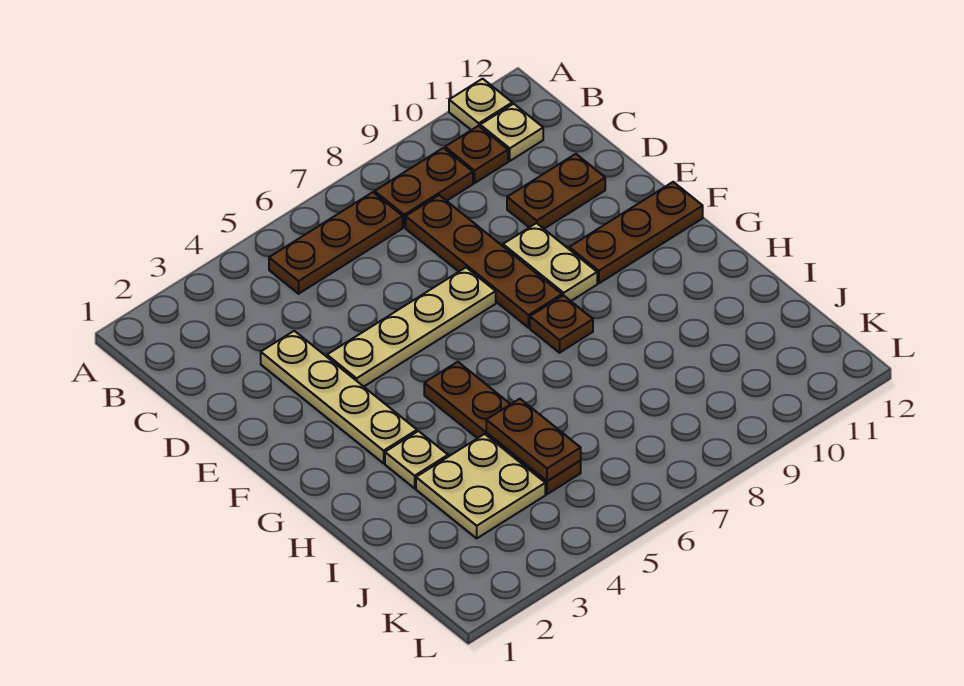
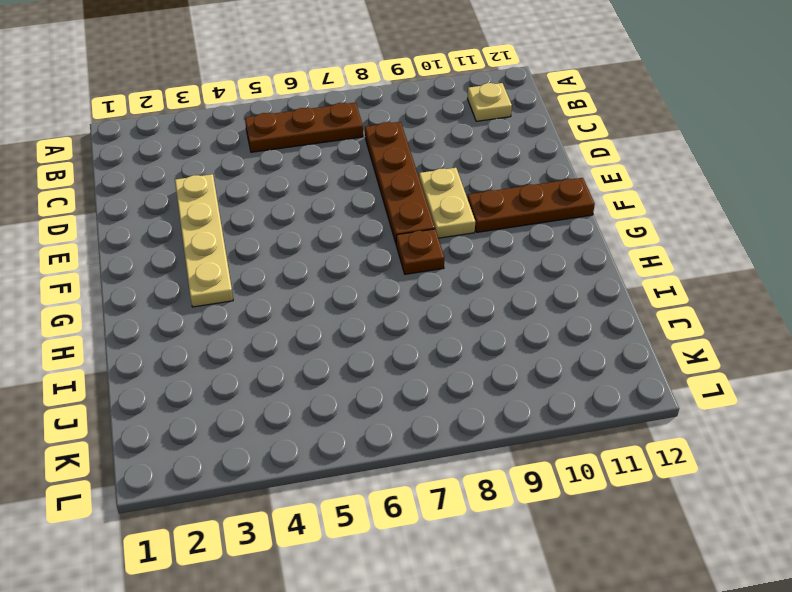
none -> tan 1x1 plate [449,79,512,130]
none -> brown 1x2 plate [375,148,473,227]
none -> brown 1x1 plate [445,126,508,183]

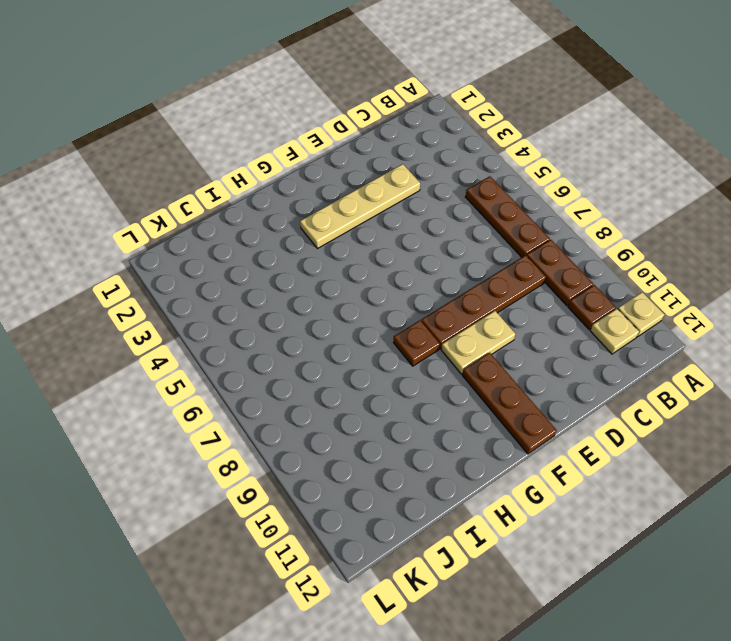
none -> brown 1x2 plate [507,154,605,229]
none -> tan 1x4 plate [327,268,496,387]
none -> brown 1x4 plate [424,362,581,494]

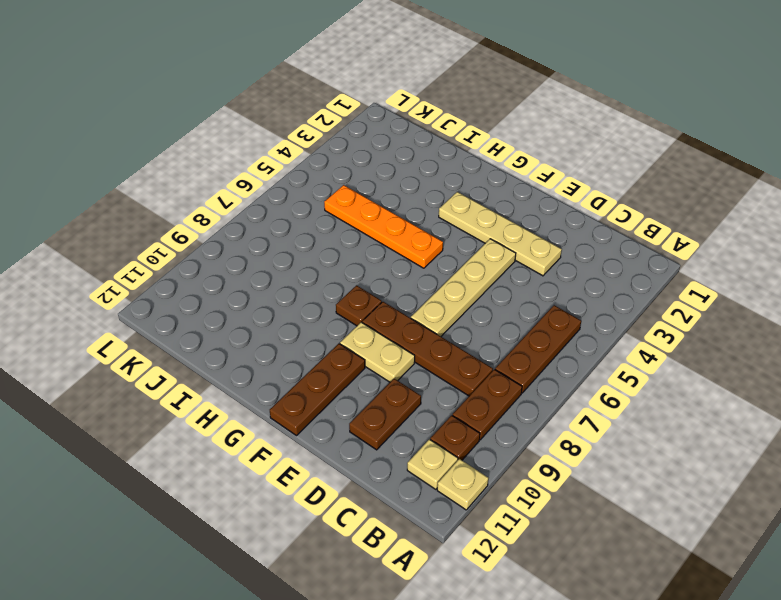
orange 1x4 plate [324,185,443,268] -> brown 1x4 plate [424,362,581,494]
none -> tan 1x1 plate [385,431,448,488]
none -> tan 2x2 plate [416,434,545,538]
none -> brown 1x2 plate [486,399,581,481]

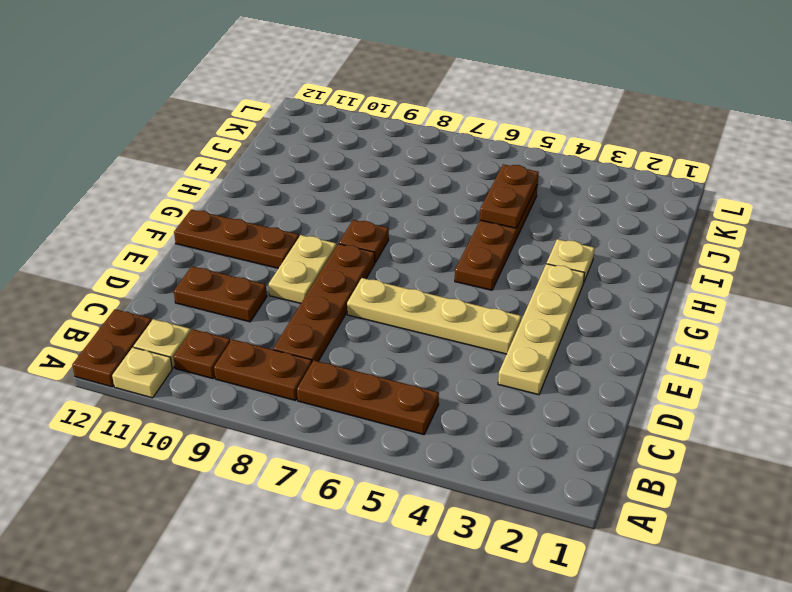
brown 1x2 plate [72,309,152,387] -> none
none -> tan 2x2 plate [416,434,545,538]

